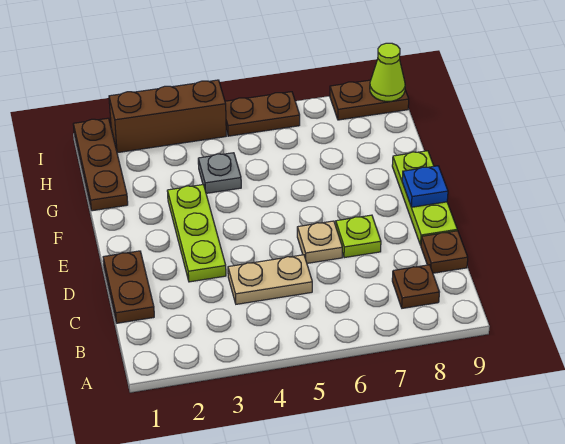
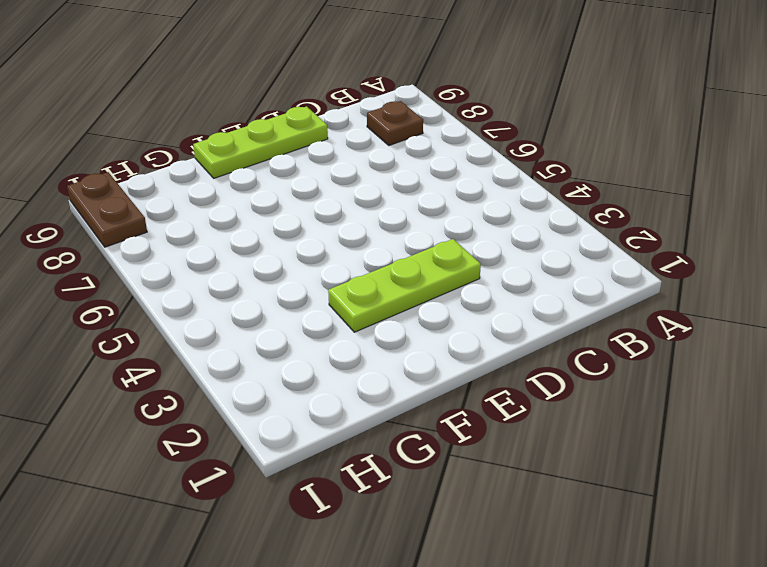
none -> brown 1x2 plate [103,251,154,323]
none -> tan 1x2 plate [228,255,312,304]
none -> brown 1x1 plate [421,231,468,273]

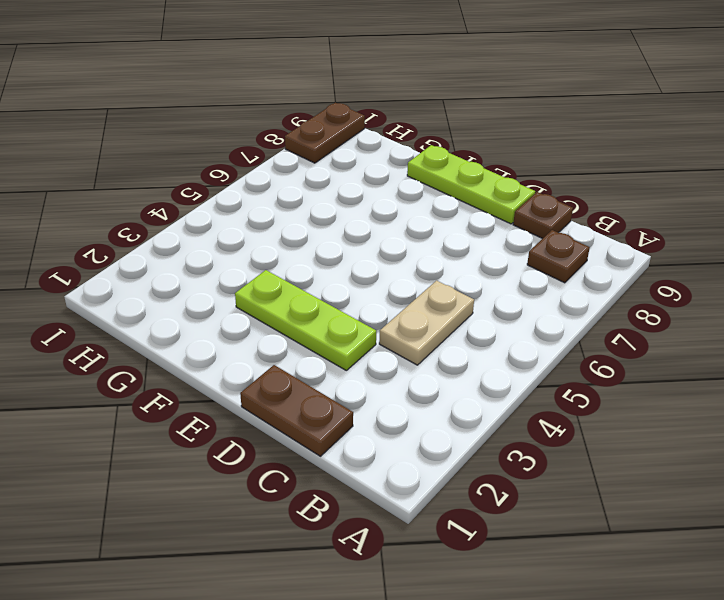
none -> tan 1x1 plate [297,221,342,263]
none -> lime 1x1 plate [336,215,381,258]
none -> brown 1x3 plate [73,118,128,211]

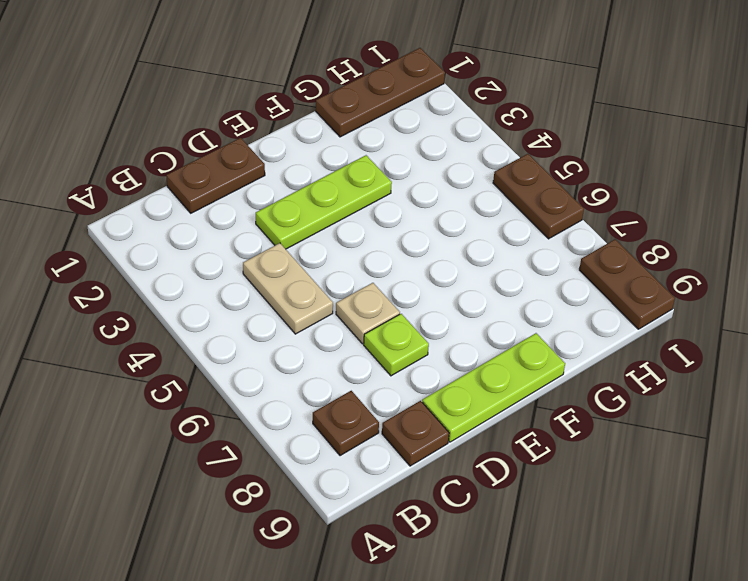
none -> grey 1x1 plate [198,153,241,193]
none -> brown 1x3 brick [109,80,226,153]
none -> blue 1x1 plate [402,166,448,207]

